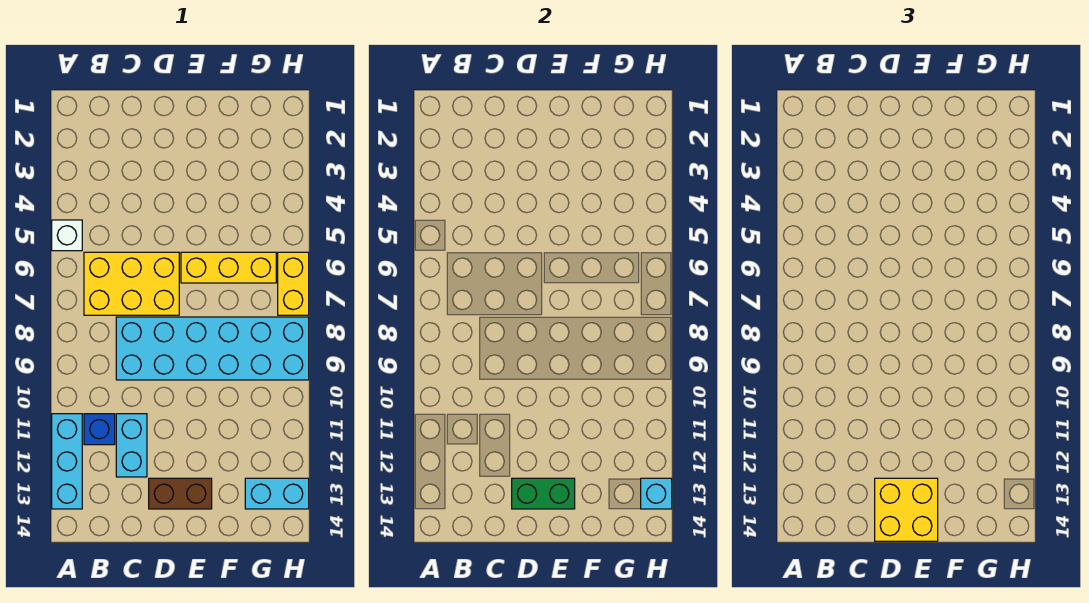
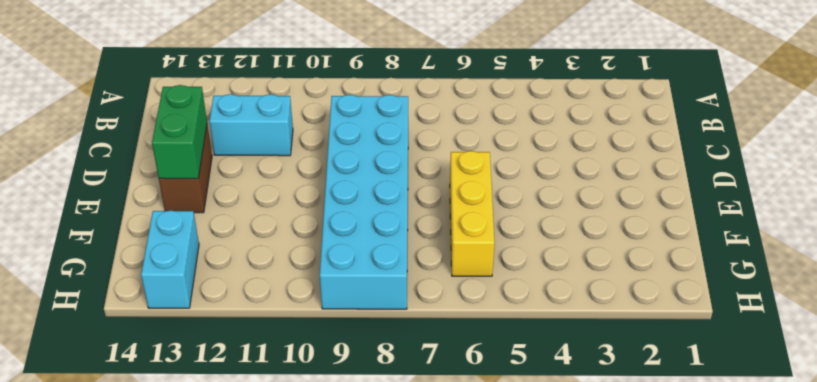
none -> white 1x1 brick [52,220,82,251]
none -> cyan 1x3 brick [52,414,82,509]
none -> yellow 2x3 brick [84,252,179,315]

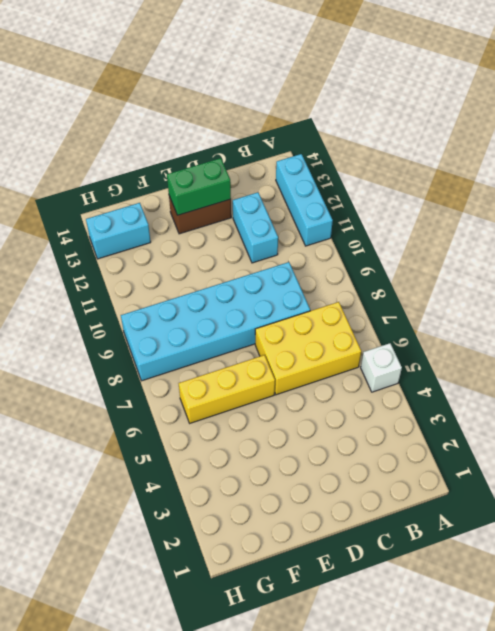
none -> blue 1x1 brick [84,414,115,445]
none -> yellow 1x2 brick [278,252,309,315]
none -> cyan 1x1 brick [641,478,672,509]

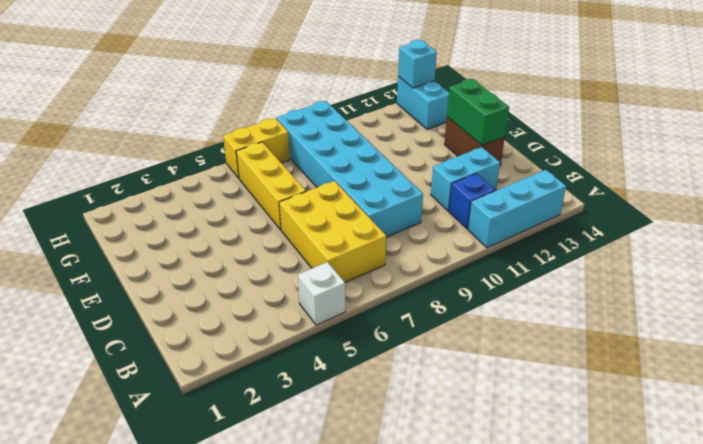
none -> yellow 2x2 brick [875,478,938,541]

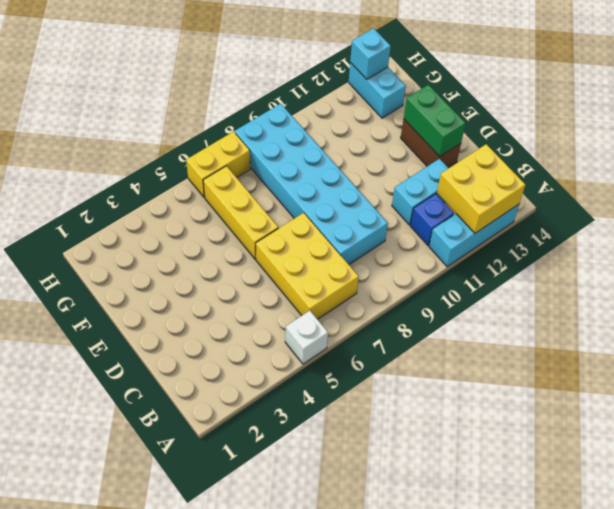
yellow 2x2 brick [437,144,526,233] -> yellow 2x2 brick moved to [875,478,938,541]

